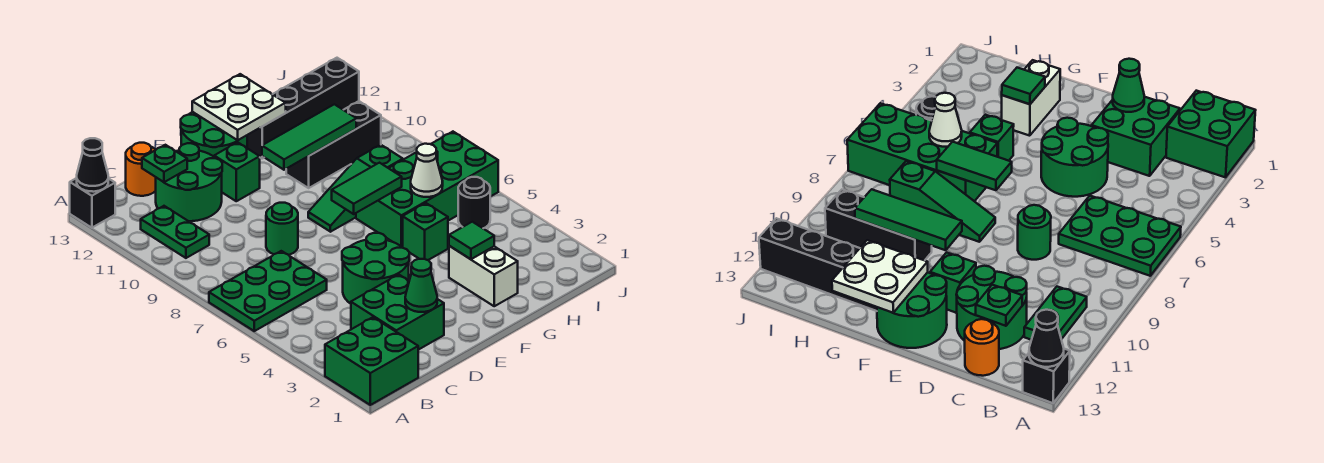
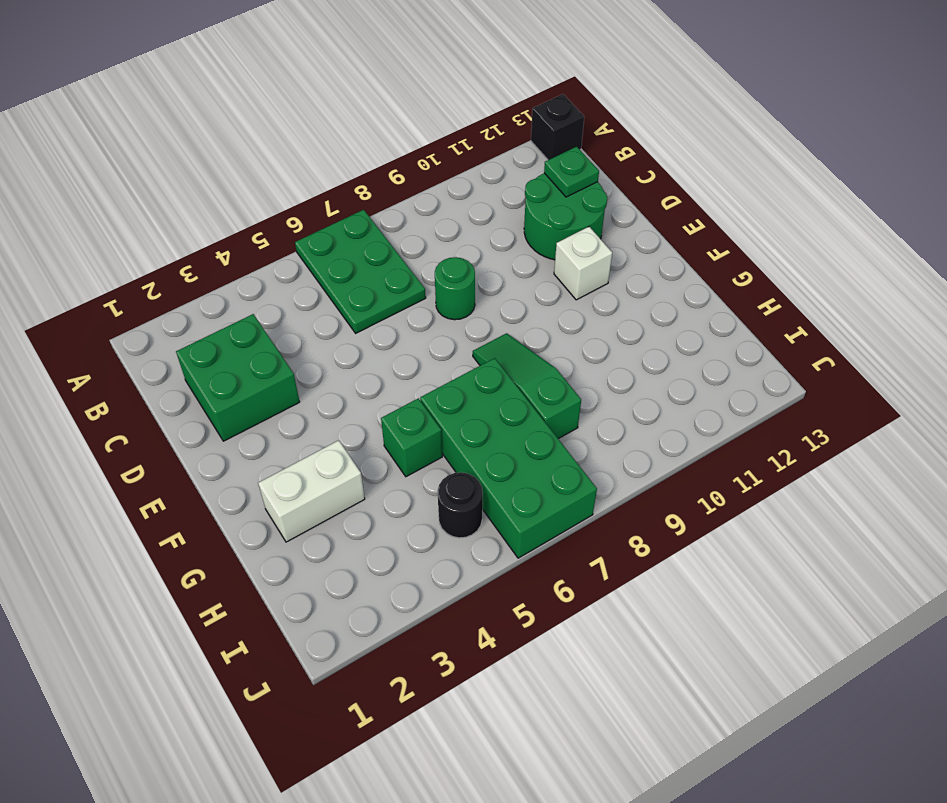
white 1x1 brick [554,227,612,300] -> green 1x1 brick [214,142,260,201]
none -> green 2x2 brick [325,317,418,405]
none -> green 1x2 plate [141,206,209,258]
none -> orange 1x1 round brick [126,143,156,196]

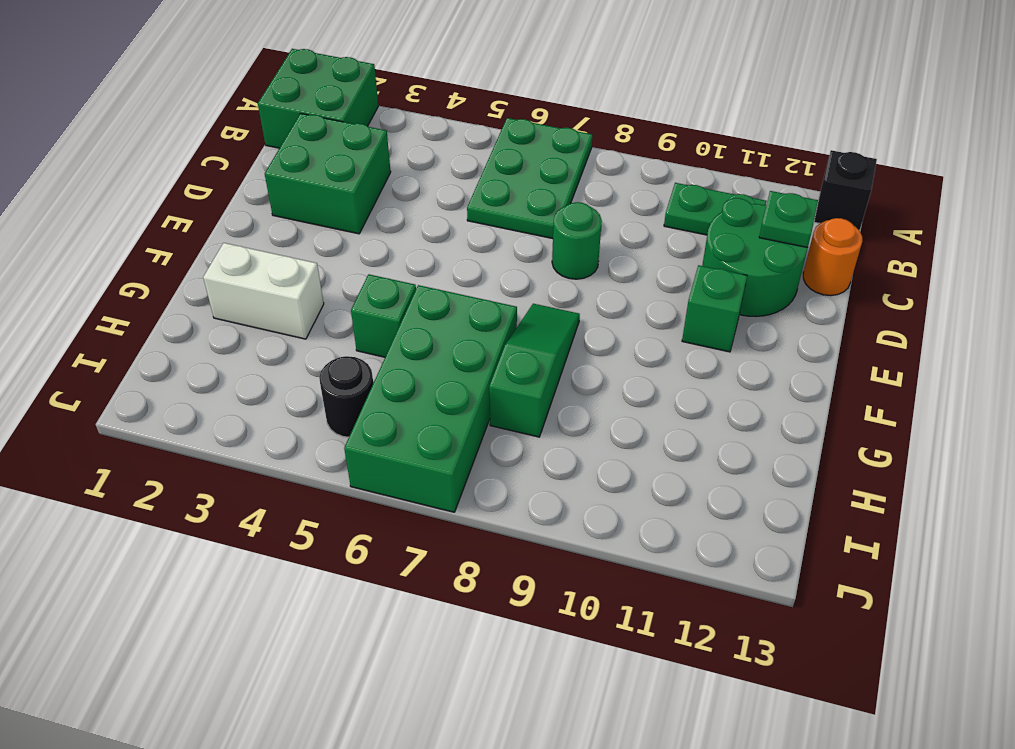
none -> green 2x2 round brick [342,233,409,304]
none -> green 2x2 round brick [181,112,247,157]
none -> black 1x3 brick [286,101,381,188]

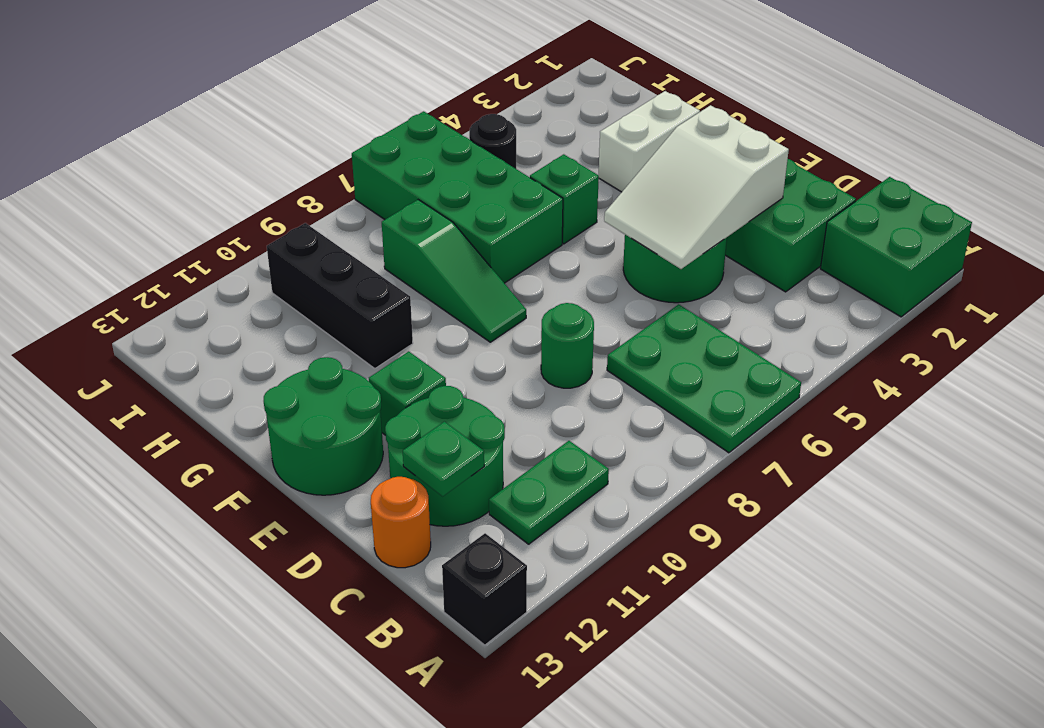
white 2x3 slope [604,105,789,269] -> none
none -> black 1x4 brick [247,58,359,158]
none -> black 1x1 cone [77,138,108,192]
none -> green 1x1 cone [405,259,437,312]

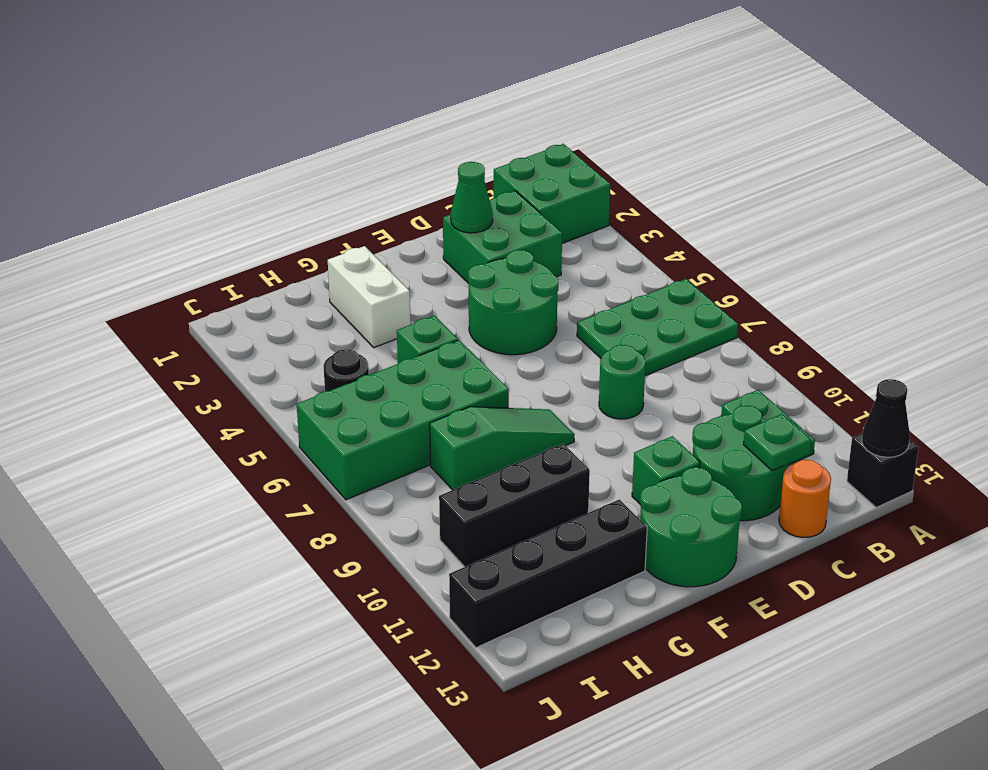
none -> green 1x2 tile [332,163,402,214]
none -> green 1x3 tile [262,104,356,170]
none -> white 2x2 plate [192,74,286,140]

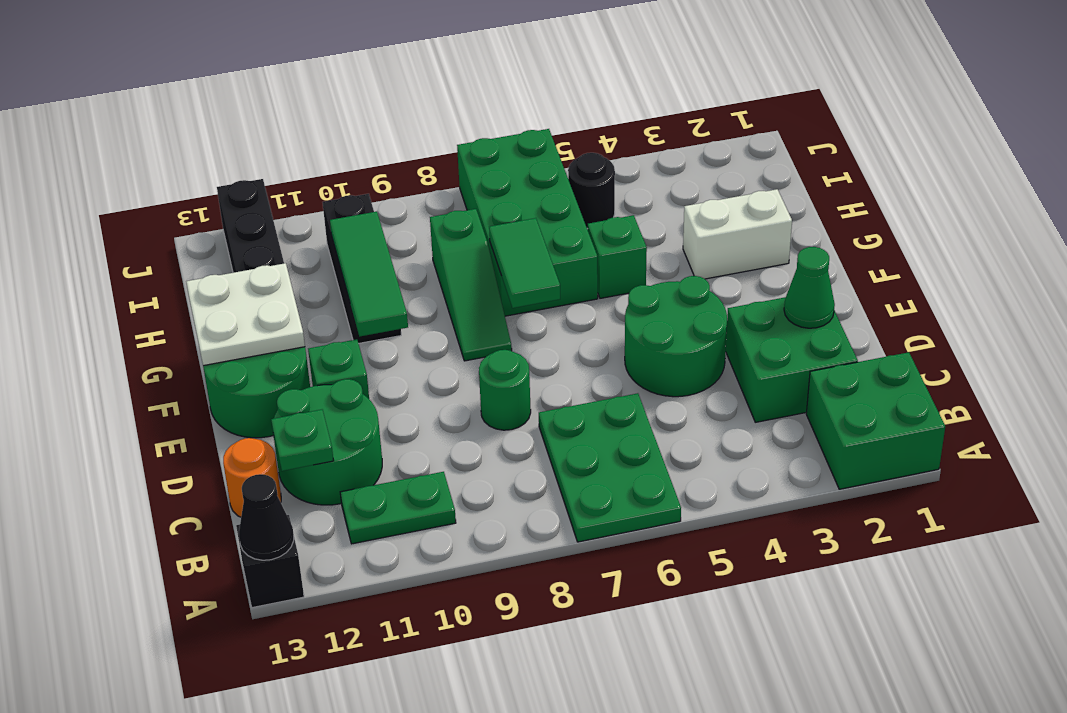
none -> green 1x1 tile [449,222,494,259]
none -> white 1x1 cone [411,144,443,197]

